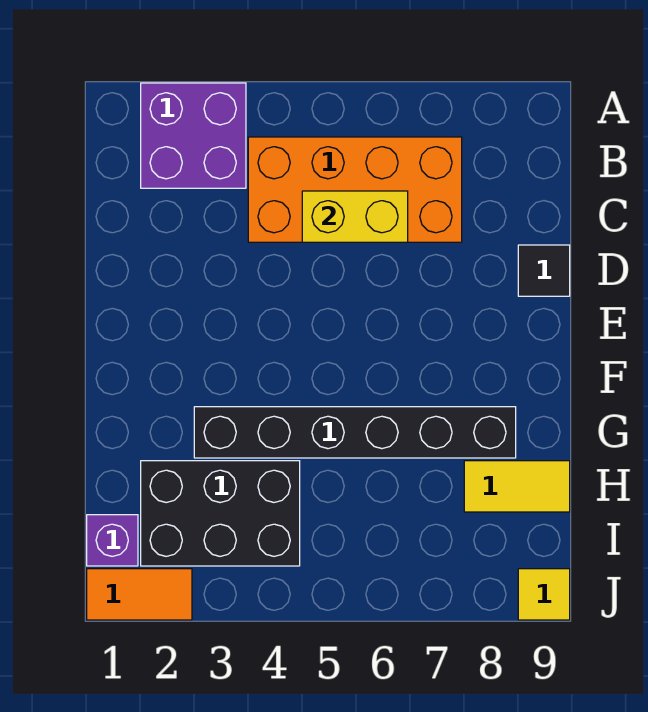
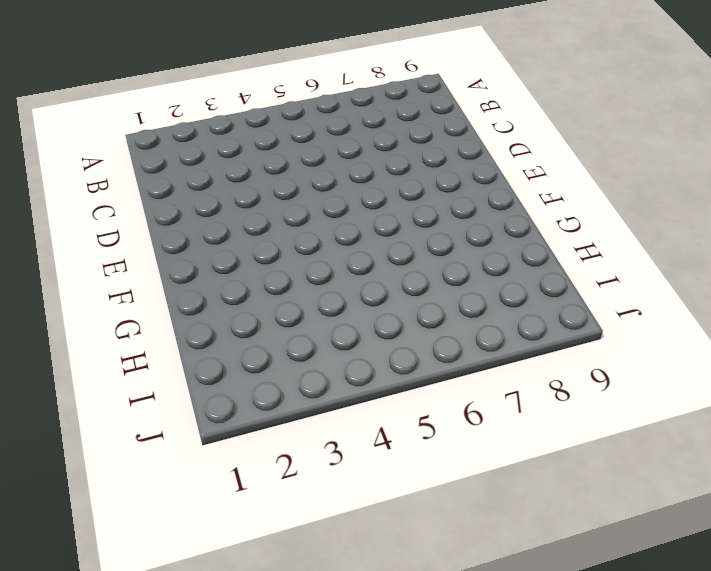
none -> purple 2x2 brick [141,83,246,188]
none -> orange 2x4 brick [248,137,462,242]

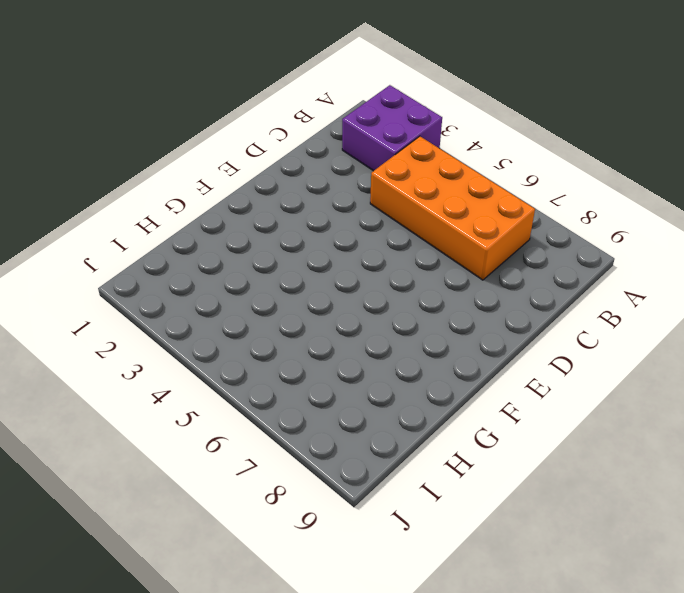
none -> black 1x1 tile [518,245,570,296]
none -> black 1x6 brick [194,407,516,458]

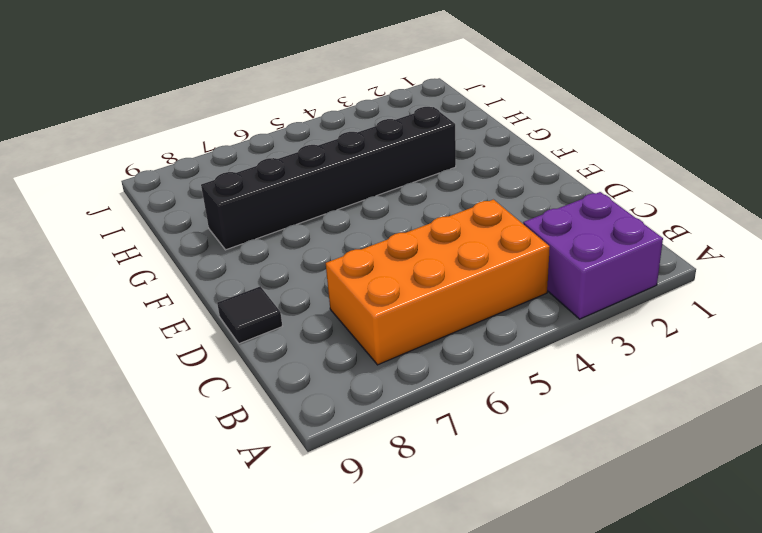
none -> black 2x3 brick [141,461,300,566]
none -> yellow 1x2 tile [464,461,570,512]

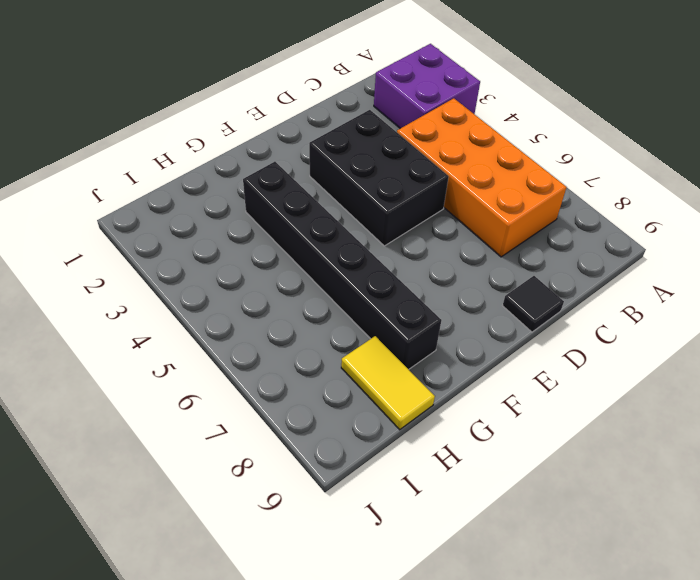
black 2x3 brick [309,110,449,246] -> black 2x3 brick moved to [141,461,300,566]
none -> purple 1x1 brick [87,515,138,566]
none -> orange 1x2 tile [87,569,192,620]

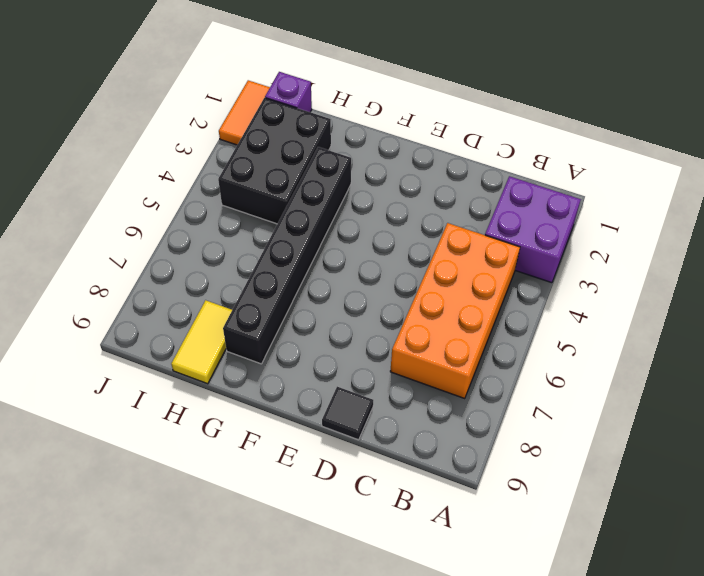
none -> yellow 1x1 tile [518,569,570,620]
none -> yellow 1x2 brick [302,191,408,242]

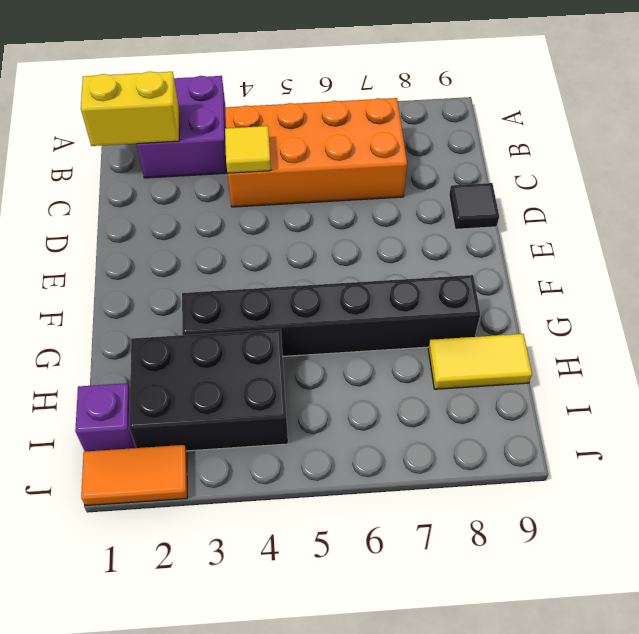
yellow 1x2 brick [81,72,179,146] -> yellow 1x2 brick moved to [302,191,408,242]
yellow 1x1 tile [225,126,271,173] -> yellow 1x1 tile moved to [518,569,570,620]

